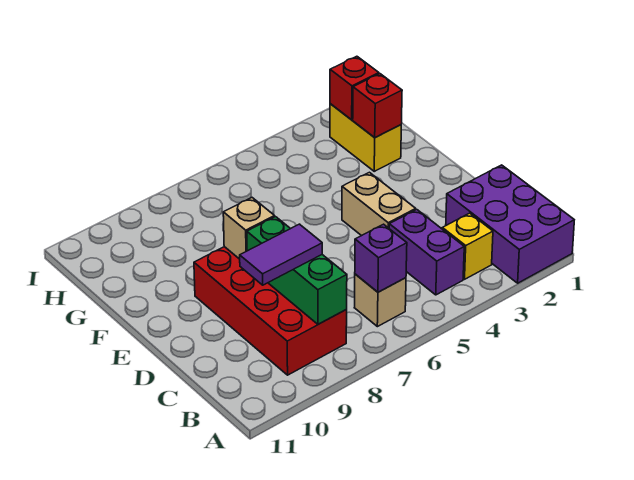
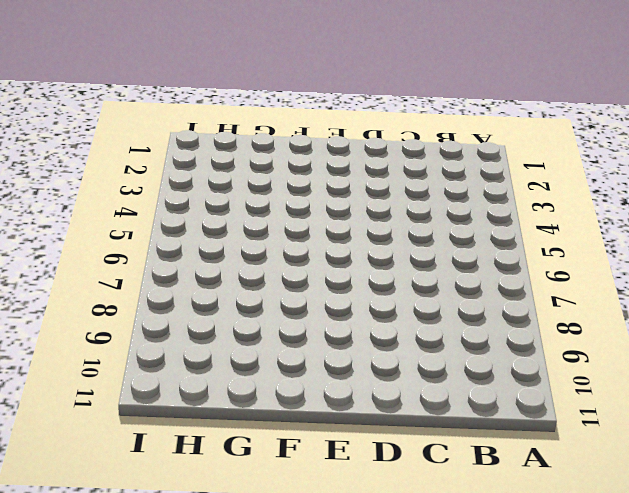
none -> purple 2x3 brick [446,165,574,283]
none -> yellow 1x1 brick [442,213,493,279]
none -> purple 1x2 brick [389,210,464,295]

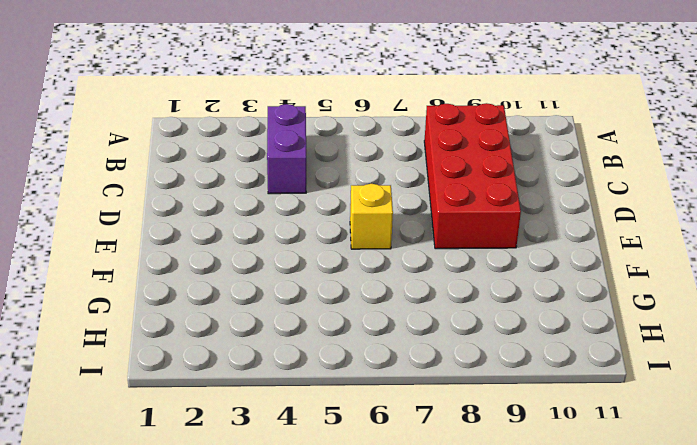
yellow 1x1 brick [350,184,393,249] -> yellow 1x1 brick moved to [442,213,493,279]
none -> purple 2x3 brick [446,165,574,283]
none -> tan 1x1 brick [354,274,406,327]
none -> tan 1x2 brick [342,172,416,236]

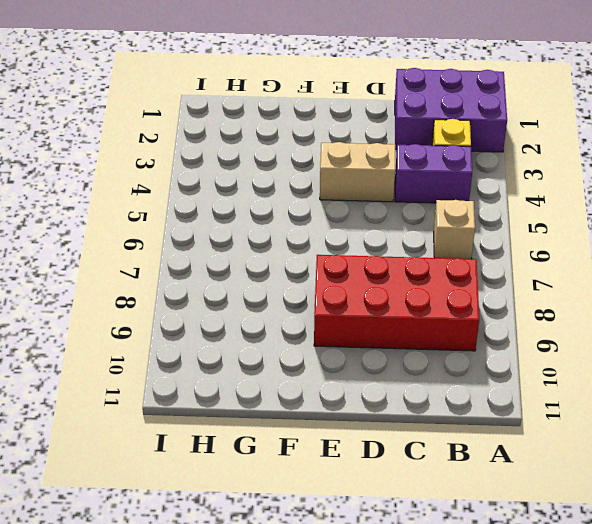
none -> yellow 1x2 brick [330,104,401,171]
none -> purple 1x1 brick [355,224,407,292]
none -> green 1x3 brick [247,217,347,324]

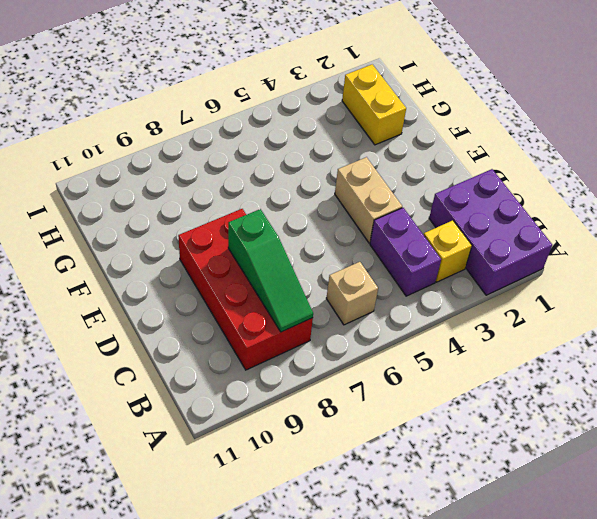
green 1x3 slope [228,209,313,332] -> green 1x3 brick [247,217,347,324]
none -> purple 1x1 brick [355,224,407,292]
none -> tan 1x1 brick [223,198,275,259]
none -> red 1x1 brick [353,74,402,138]

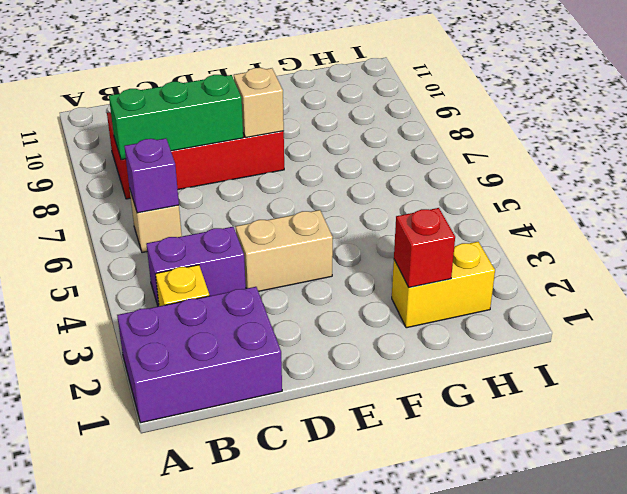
none -> red 1x1 brick [330,56,379,120]
none -> purple 1x2 tile [240,224,322,285]

